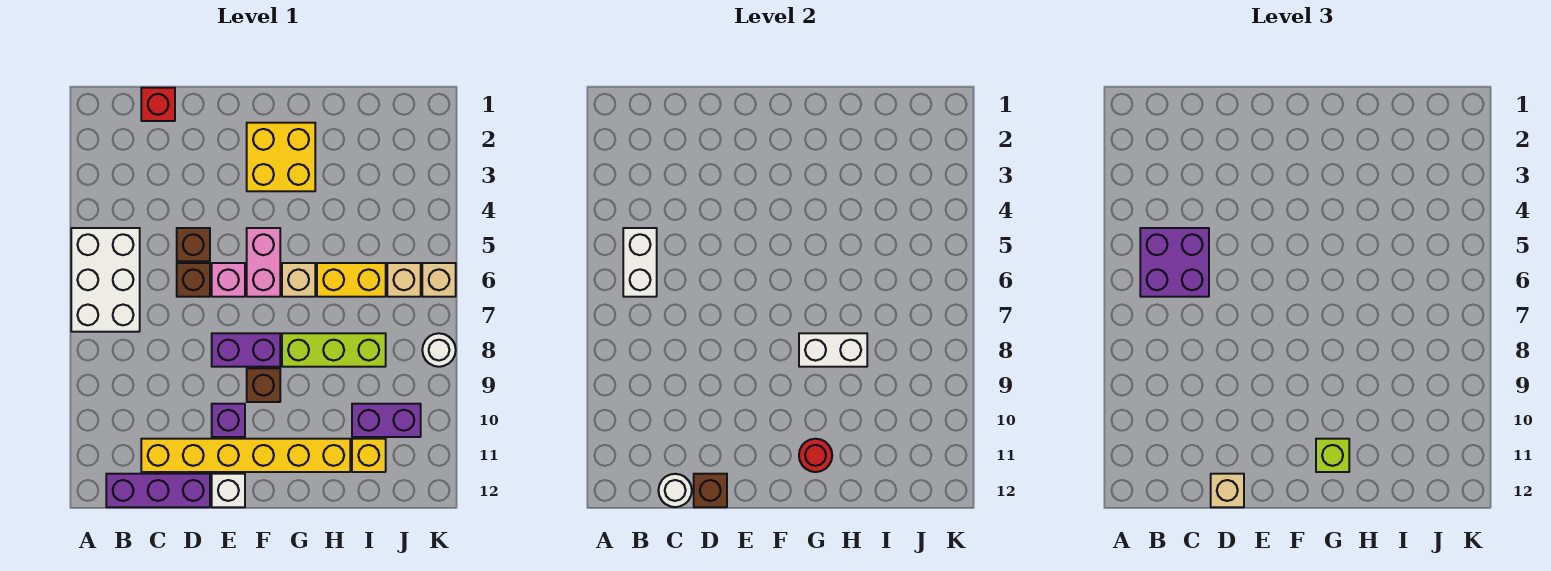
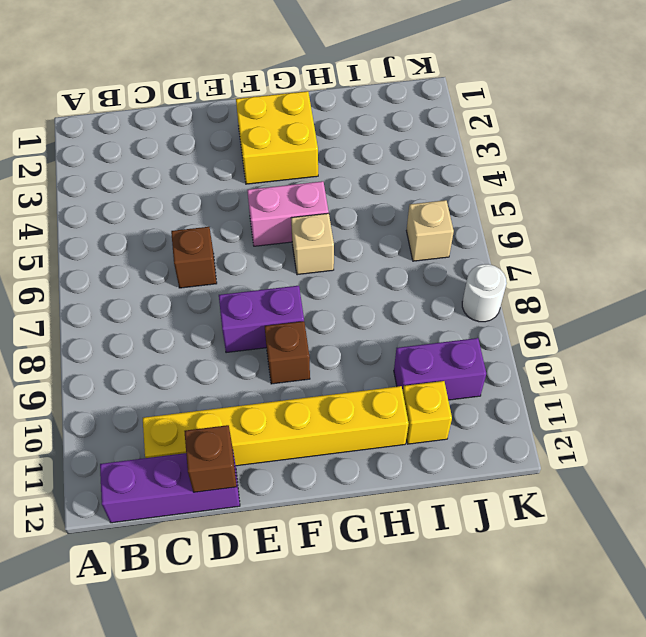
pink 1x2 brick [247,181,329,246] -> pink 1x2 brick turned to [247,228,280,297]
none -> white 2x3 brick [71,228,140,332]
none -> red 1x1 brick [141,88,175,121]
none -> brown 1x1 brick [177,228,210,261]

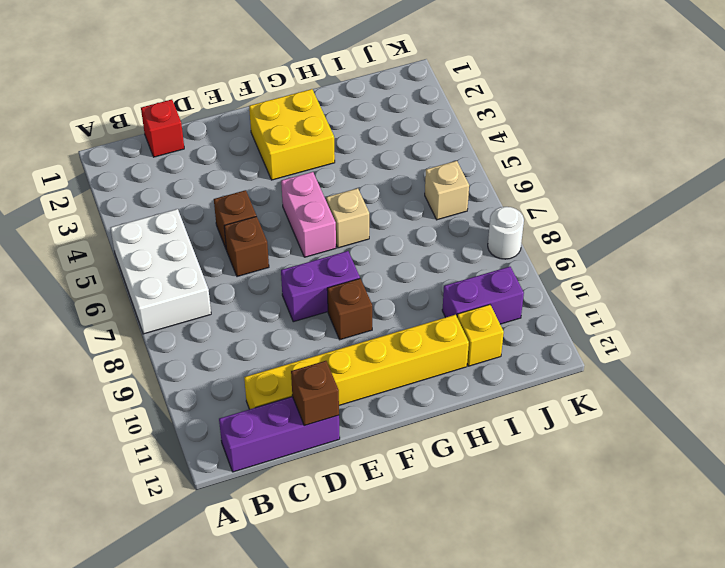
none -> pink 1x1 brick [212,263,245,297]
none -> purple 1x1 brick [212,404,245,437]
none -> white 1x1 brick [212,474,245,507]

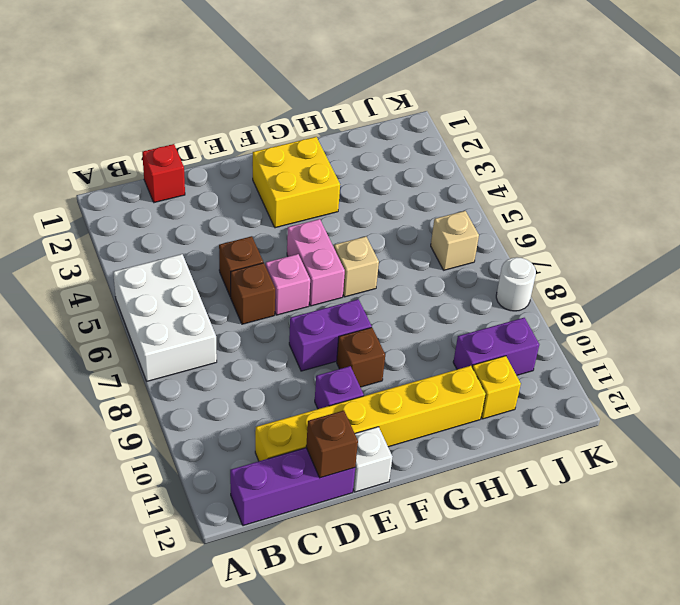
none -> lime 1x3 brick [282,333,386,367]
none -> yellow 1x2 brick [317,263,386,297]
none -> tan 1x1 brick [422,263,456,297]

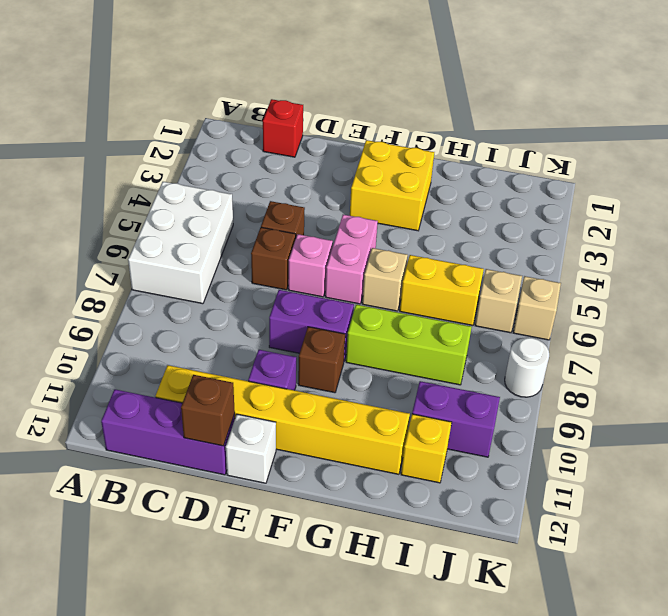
none -> white 1x2 brick [623,228,657,297]
none -> white 1x1 round brick [658,474,692,507]
none -> white 1x2 brick [799,333,867,367]

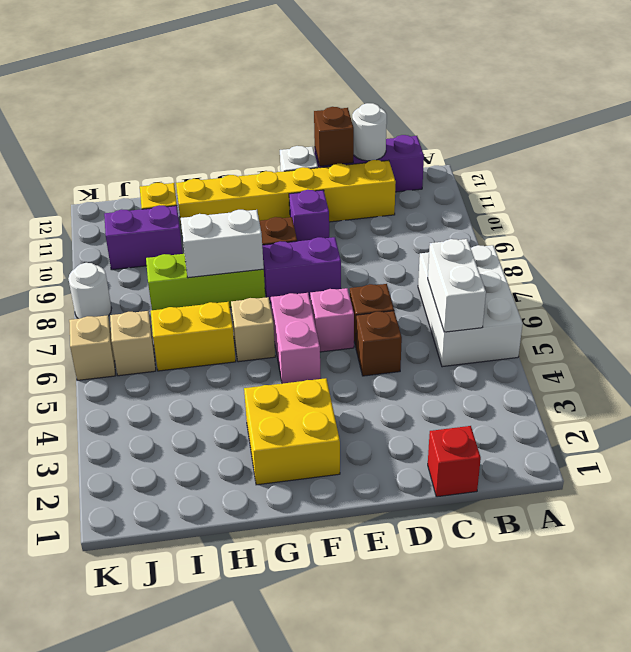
none -> red 1x1 round brick [799,439,832,472]
none -> purple 2x2 brick [1140,228,1209,297]
none -> tan 1x1 brick [1211,474,1244,507]

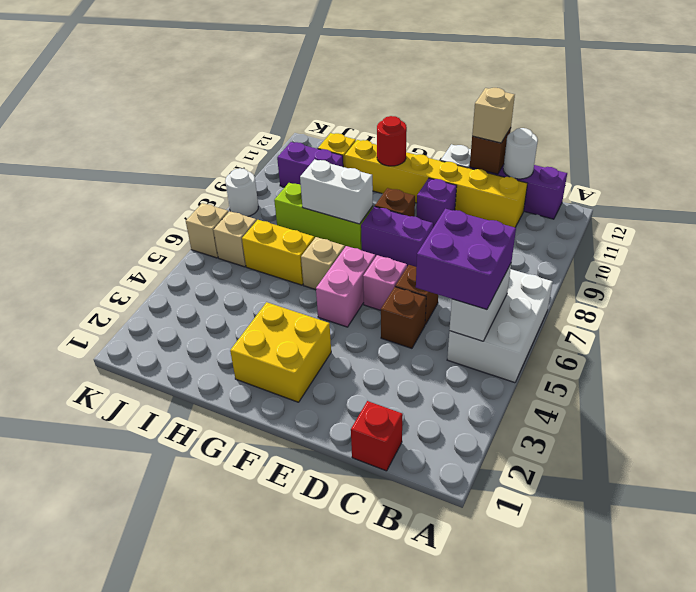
none -> lime 1x1 brick [1316,439,1349,472]

